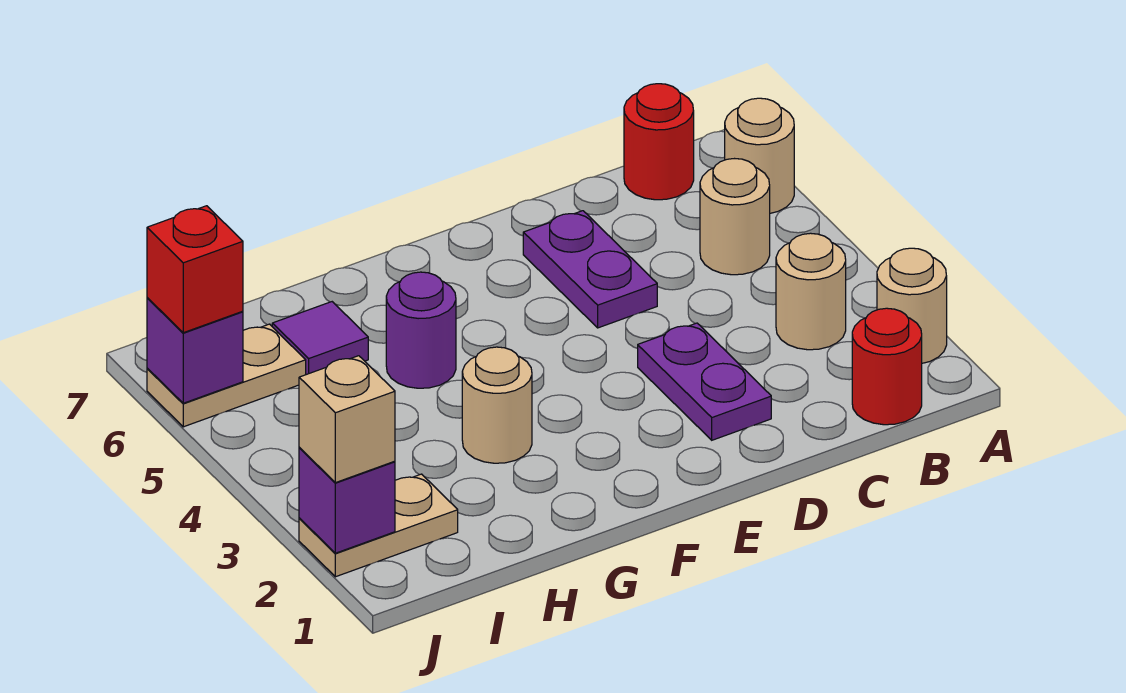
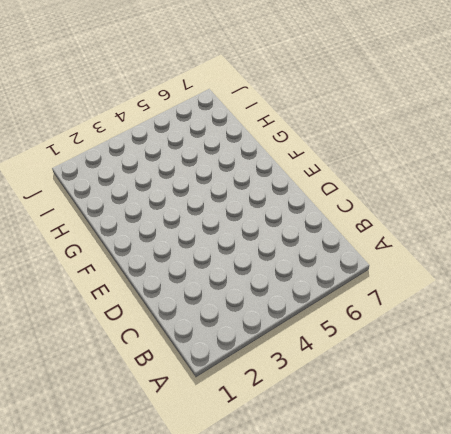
none -> tan 1x1 round brick [877,248,947,363]
none -> tan 1x1 round brick [725,98,794,213]
none -> red 1x1 round brick [852,308,922,425]

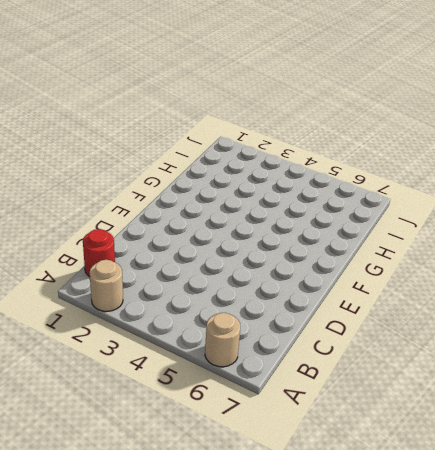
none -> tan 1x1 round brick [776,233,846,350]
none -> tan 1x1 round brick [700,159,770,275]
none -> red 1x1 round brick [624,84,694,200]

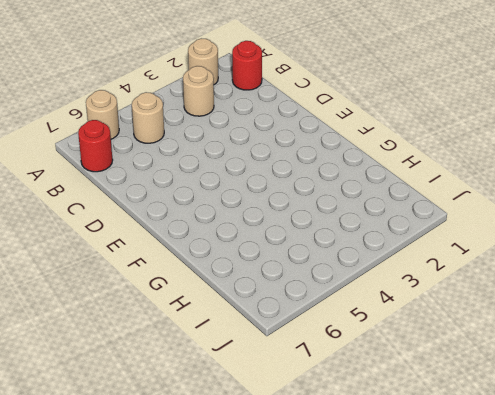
none -> purple 1x2 plate [638,323,771,440]
none -> purple 1x2 plate [523,211,657,328]
none -> tan 1x1 round brick [462,347,532,463]

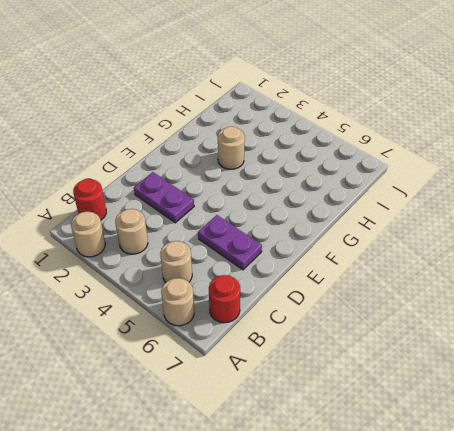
none -> purple 1x1 round brick [386,272,456,388]
none -> purple 1x1 tile [272,302,368,375]
none -> tan 1x2 plate [299,474,458,577]

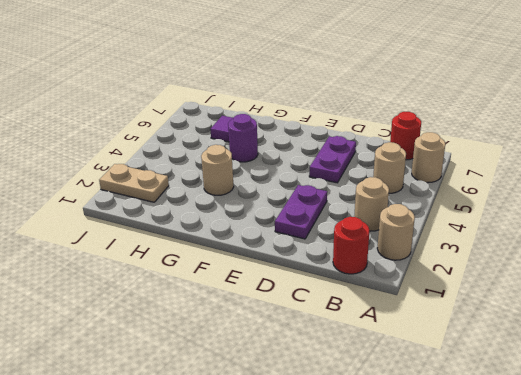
none -> tan 1x2 plate [147,324,306,427]
none -> purple 1x1 brick [299,448,395,553]
none -> purple 1x1 brick [147,298,243,403]

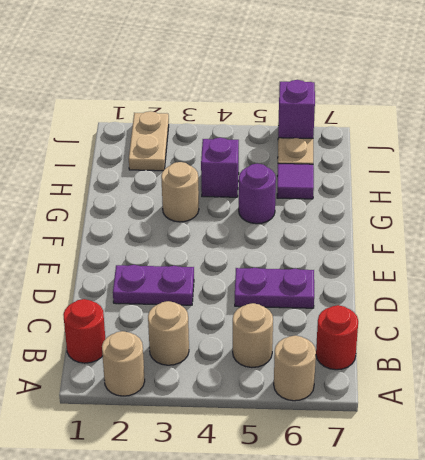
purple 1x1 brick [201,138,239,197] -> purple 1x1 brick moved to [299,448,395,553]
none -> tan 1x1 brick [299,356,395,483]
none -> red 1x1 brick [147,206,243,333]

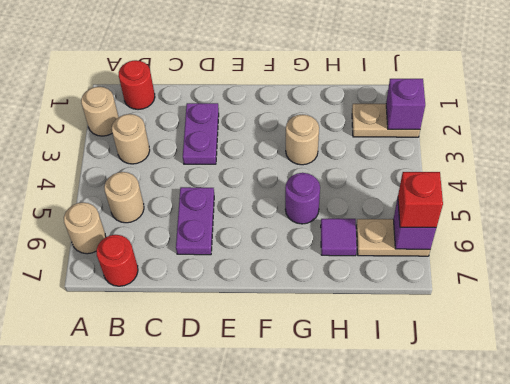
none -> tan 1x1 brick [299,356,395,483]

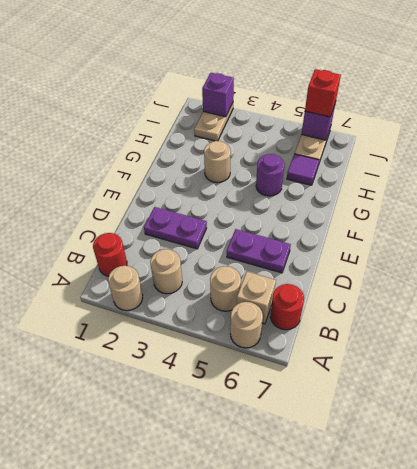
tan 1x1 brick [237,272,276,324] -> tan 1x1 brick moved to [299,356,395,483]

